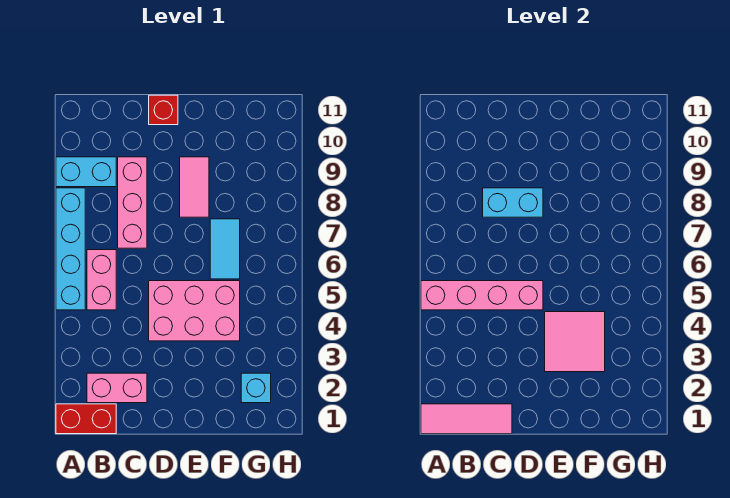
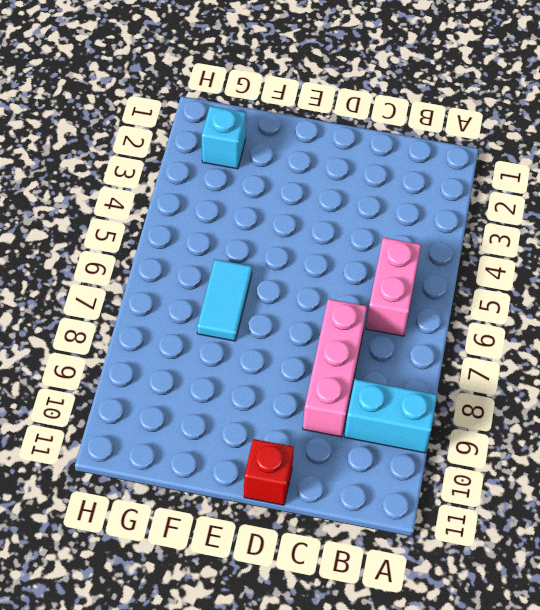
none -> red 1x2 brick [56,404,116,434]
none -> cyan 1x4 brick [56,188,85,310]
none -> pink 1x2 brick [87,373,147,403]

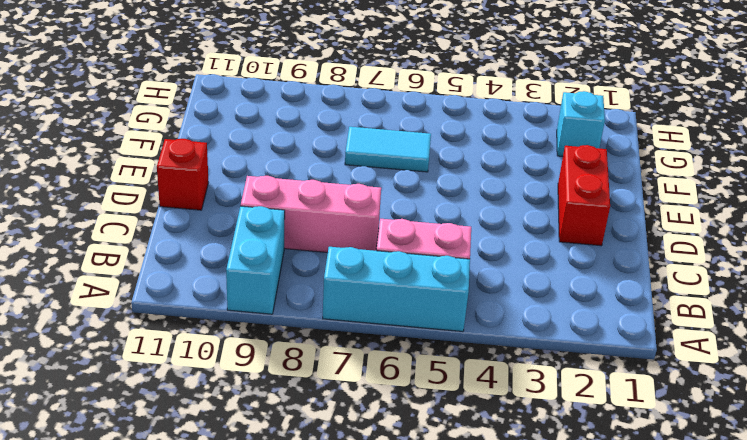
cyan 1x3 brick [323,247,470,331] -> cyan 1x4 brick [56,188,85,310]
red 1x2 brick [558,145,610,246] -> red 1x2 brick moved to [56,404,116,434]
none -> pink 1x2 brick [87,373,147,403]
none -> pink 2x3 brick [149,281,240,341]
none -> pink 1x2 tile [180,157,209,217]

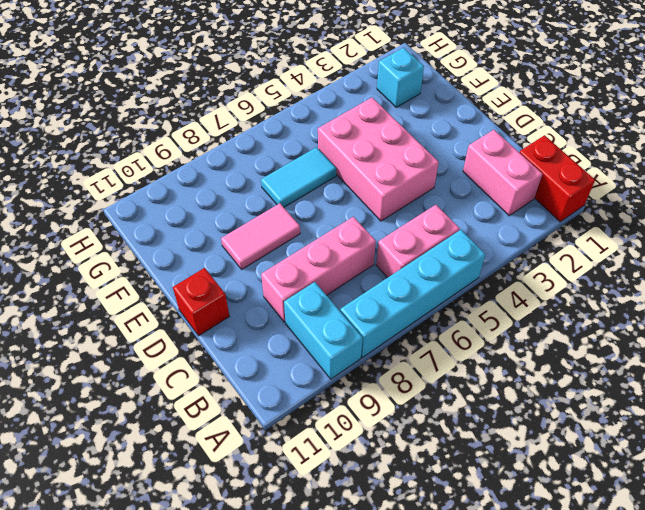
none -> pink 1x3 tile [421,404,512,434]
none -> pink 1x4 brick [421,281,543,310]
none -> cyan 1x2 brick [483,188,543,217]

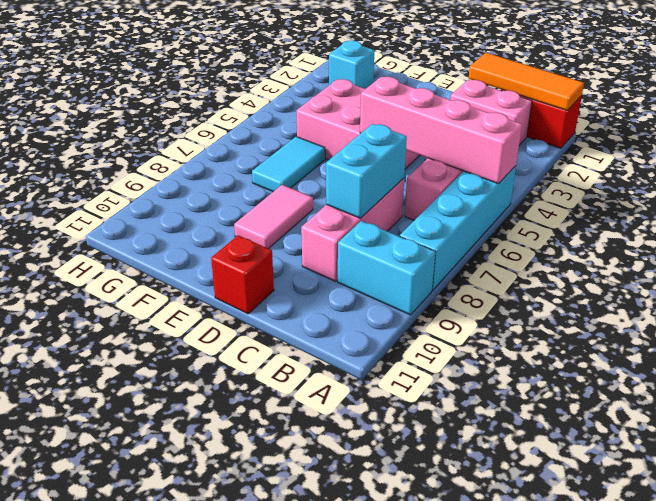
orange 1x3 tile [469,53,584,110] -> pink 1x3 tile [421,404,512,434]
cyan 1x2 brick [326,124,407,218] -> cyan 1x2 brick turned to [483,188,543,217]
none -> pink 2x2 tile [545,312,605,372]

